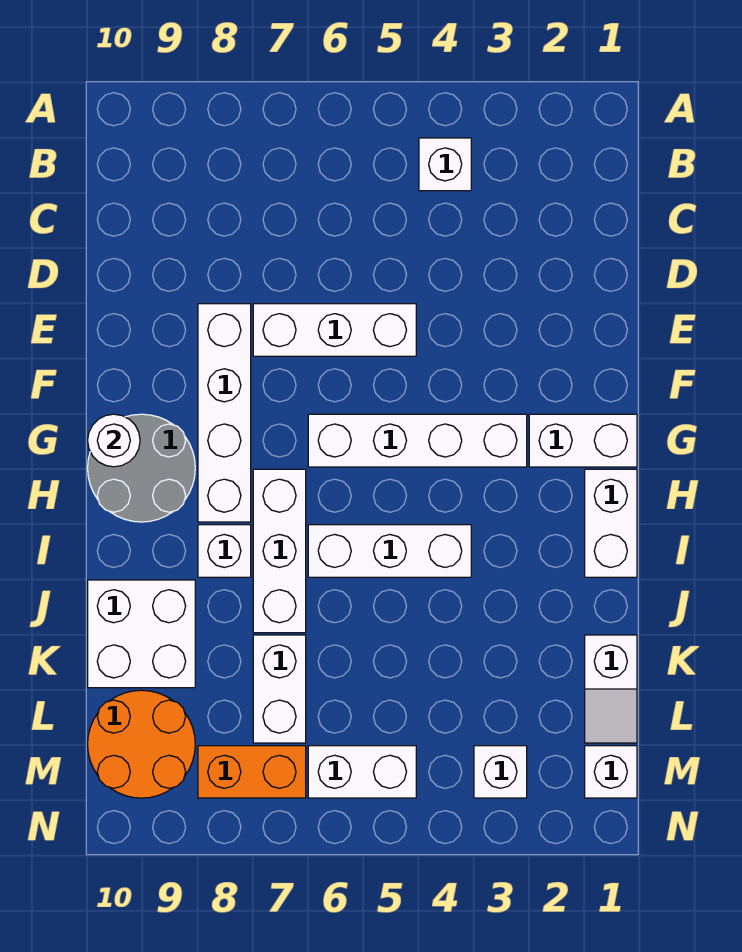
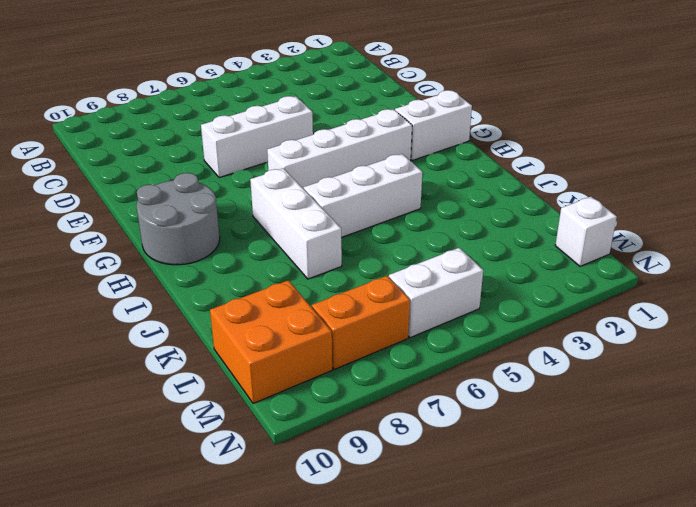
orange 2x2 brick [210,280,332,403] -> orange 2x2 round brick [88,690,195,798]
none -> white 1x1 brick [419,138,471,191]
none -> white 1x4 brick [198,304,251,522]
none -> white 1x2 brick [585,469,637,577]

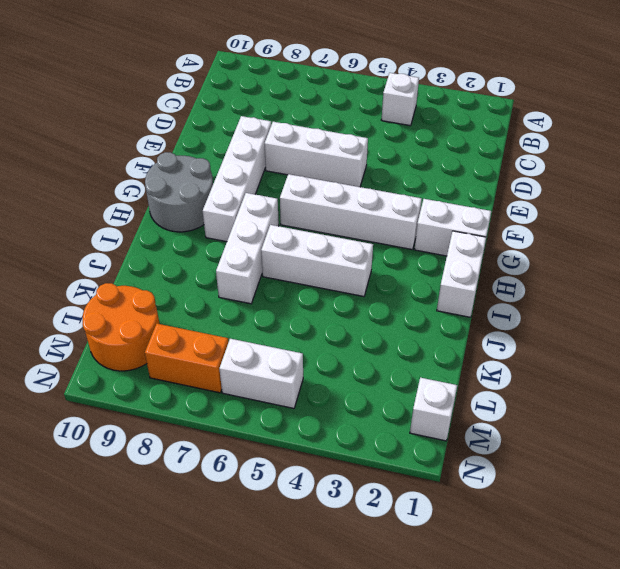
none -> white 1x1 brick [198,525,251,577]
none -> white 2x2 brick [88,580,195,688]
none -> white 1x2 slope [585,635,637,743]

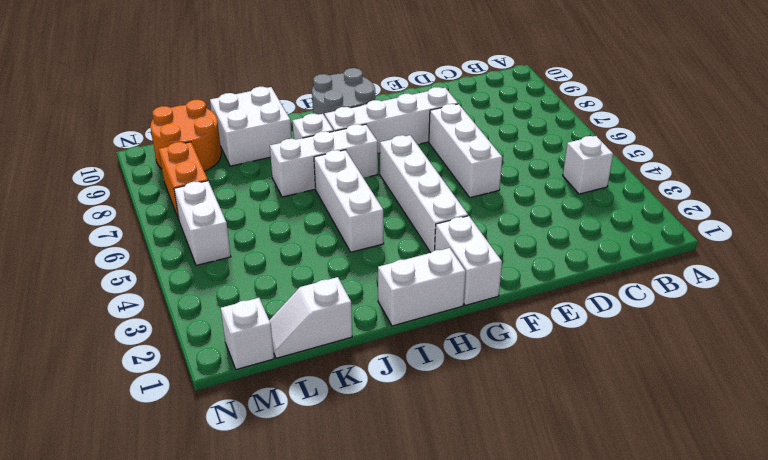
none -> white 1x2 brick [253,635,306,743]
none -> white 1x1 brick [474,746,527,798]
none -> white 1x1 round brick [88,414,140,467]

